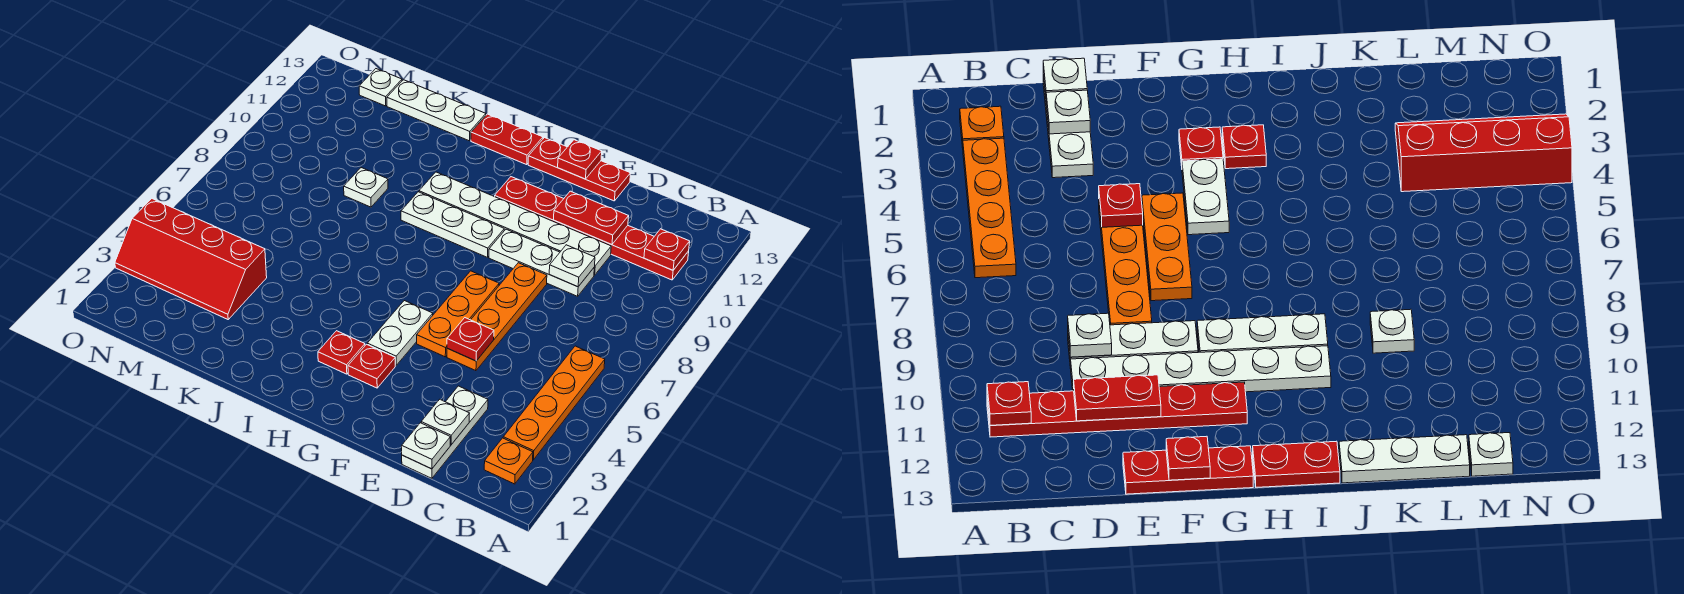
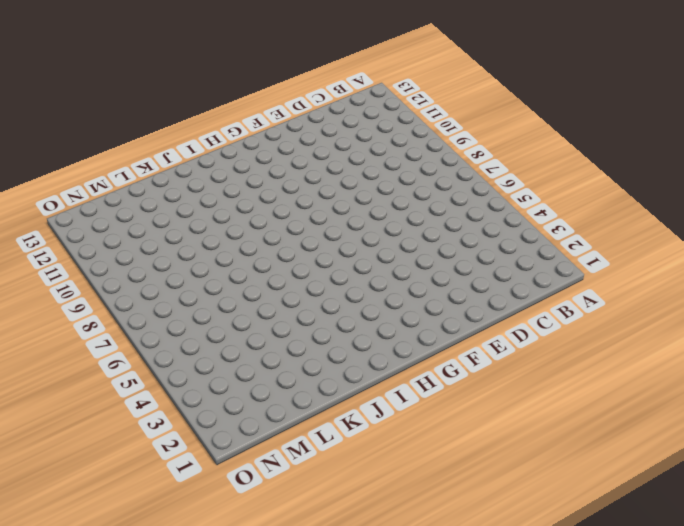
none -> orange 1x1 plate [484,438,533,484]
none -> orange 1x4 plate [503,346,605,460]
none -> red 1x6 plate [495,177,689,280]

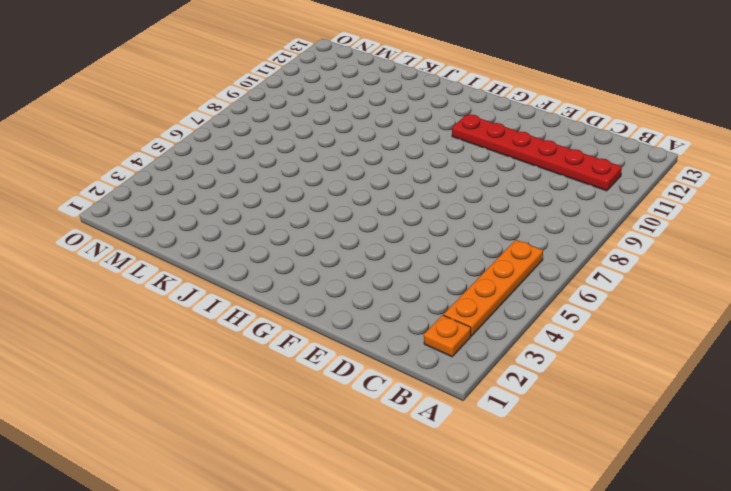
none -> white 1x3 plate [402,386,488,478]
none -> white 1x3 plate [489,229,594,296]
none -> white 1x6 plate [419,172,611,275]

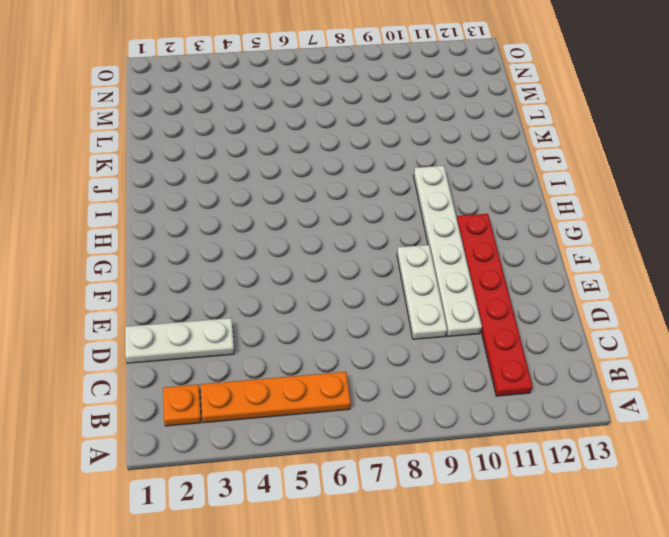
none -> orange 1x4 plate [447,263,547,371]
none -> red 1x3 plate [528,138,631,201]
none -> orange 1x3 plate [417,271,499,357]

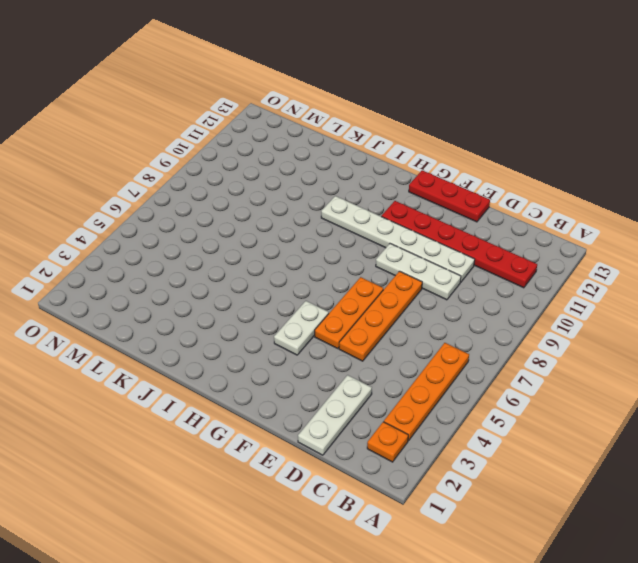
none -> red 1x1 plate [348,344,395,388]
none -> white 1x3 plate [401,192,504,257]
none -> red 1x1 plate [318,331,365,374]

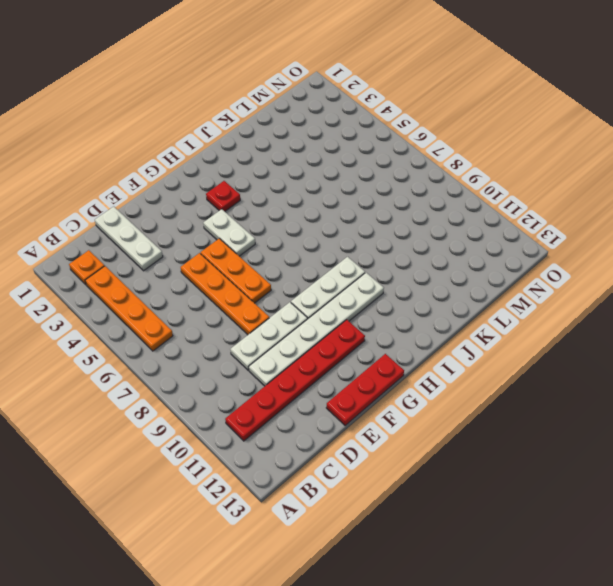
none -> red 1x1 plate [348,344,395,388]
none -> red 1x2 plate [471,114,543,164]
none -> white 1x3 plate [387,80,486,141]

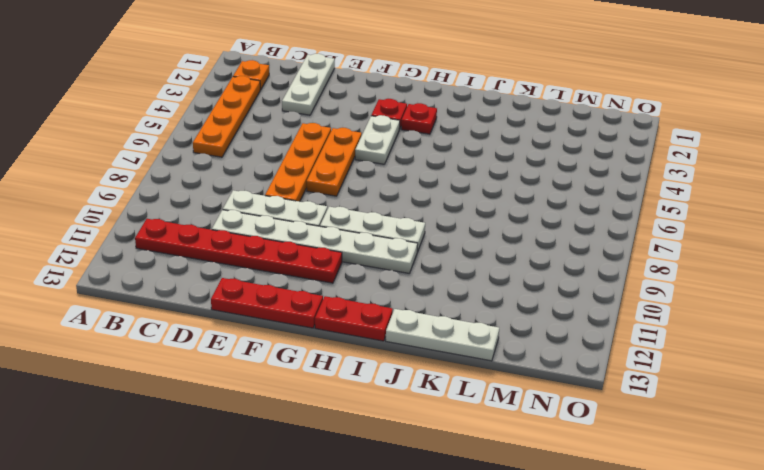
none -> white 1x1 plate [344,168,388,207]
none -> red 2x4 slope [115,199,267,319]
none -> white 1x1 plate [359,69,402,106]

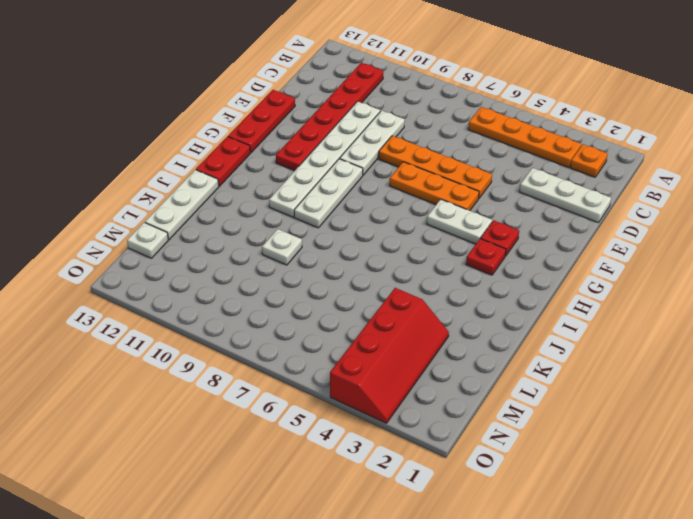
none -> red 1x1 plate [644,229,690,270]
none -> white 1x1 plate [402,423,450,469]
none -> white 1x1 plate [421,399,470,445]

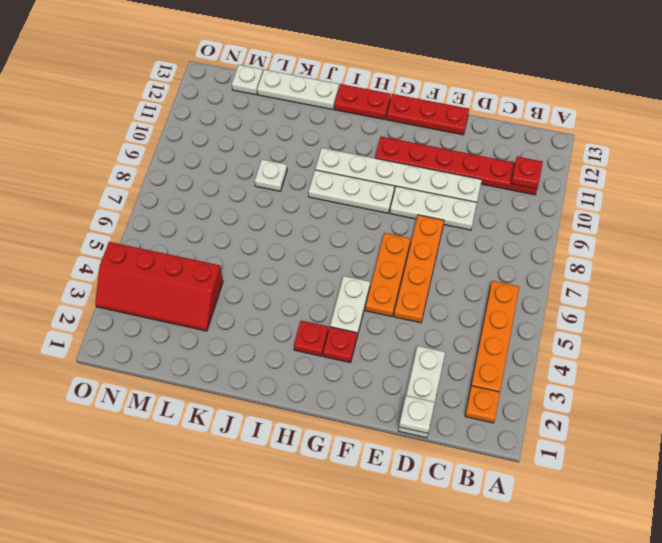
none -> white 1x1 plate [421,399,470,445]
none -> white 1x1 plate [549,245,595,287]
none -> red 1x2 plate [554,191,629,245]

